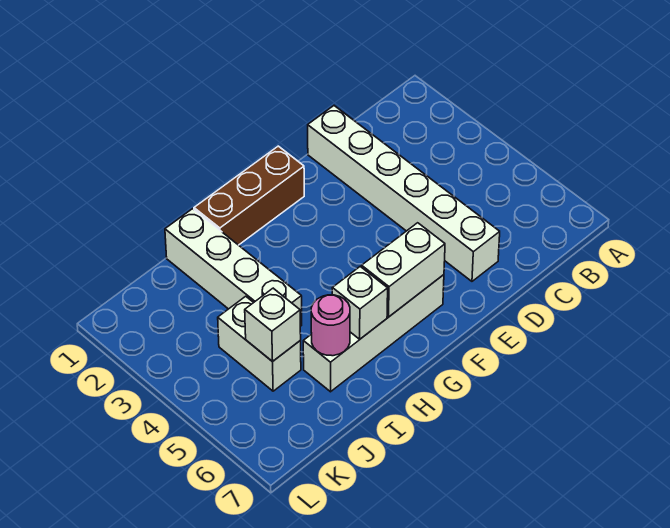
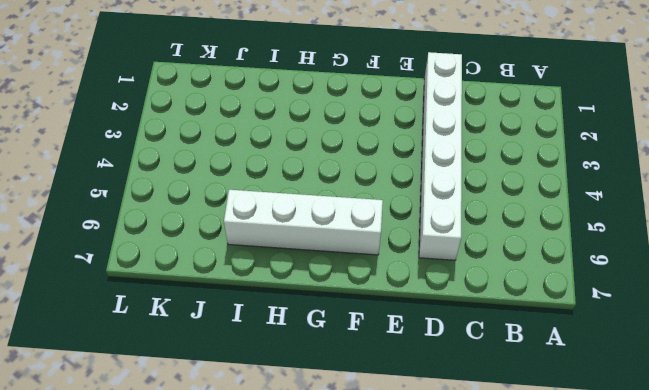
none -> brown 1x3 brick [194,146,304,245]
none -> white 1x4 brick [165,209,302,326]

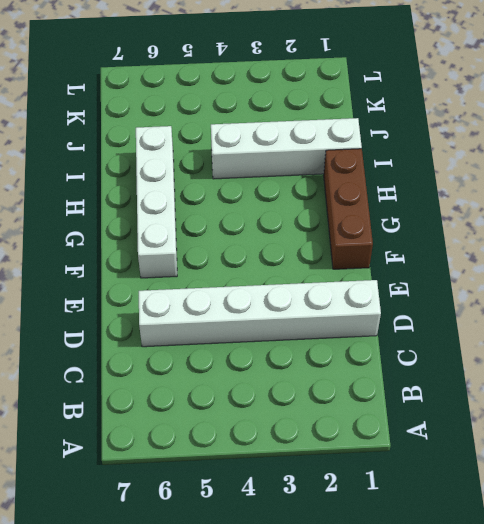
none -> white 1x2 brick [218,296,301,391]
none -> white 1x2 brick [362,223,445,317]

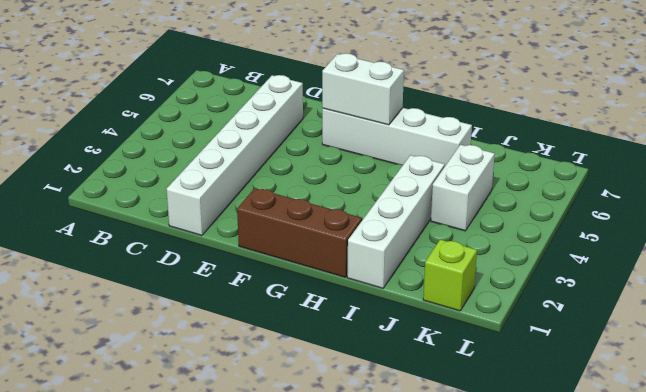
lime 1x1 brick [423,239,477,311] -> none
none -> white 1x1 brick [332,267,388,339]
none -> pink 1x1 round brick [311,295,350,356]

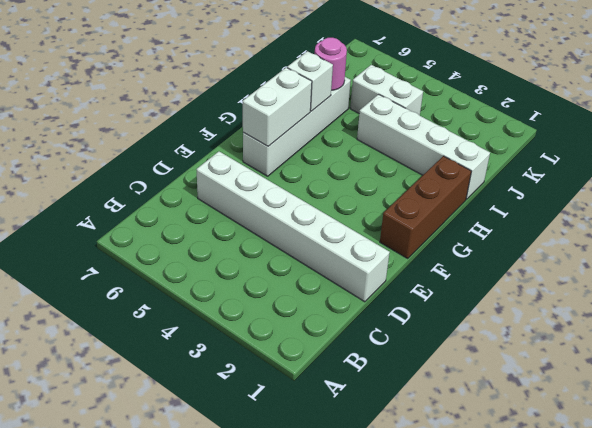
none -> white 1x1 brick [245,288,301,362]

